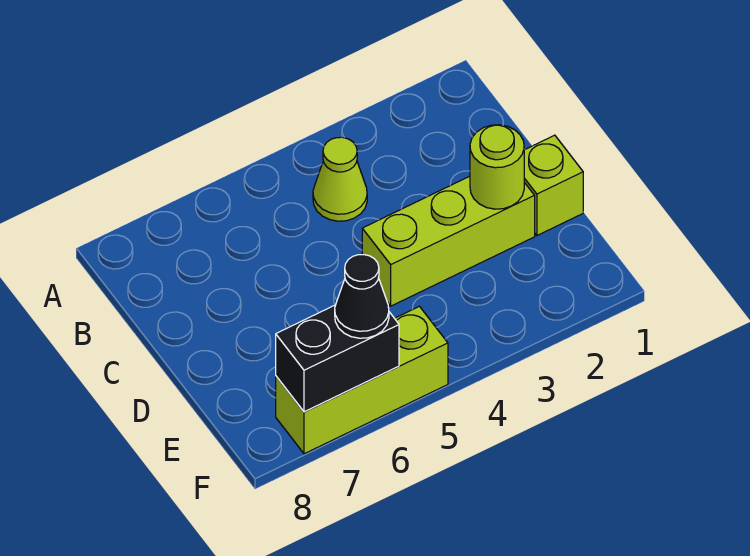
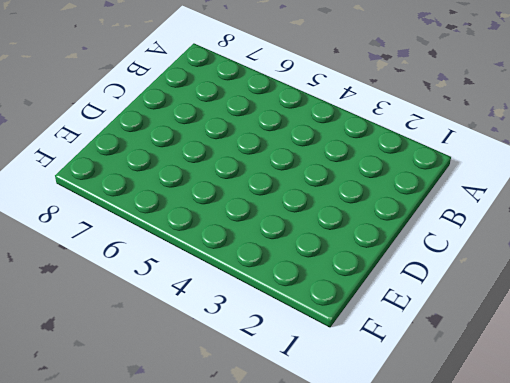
none -> lime 1x1 cone [313,137,367,221]
none -> lime 1x1 brick [524,135,583,235]

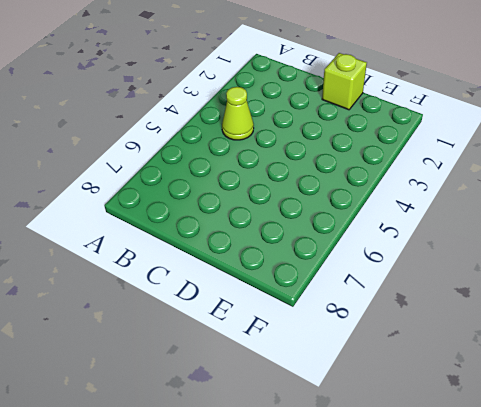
none -> lime 1x3 brick [362,176,535,306]
none -> lime 1x3 brick [276,306,448,454]

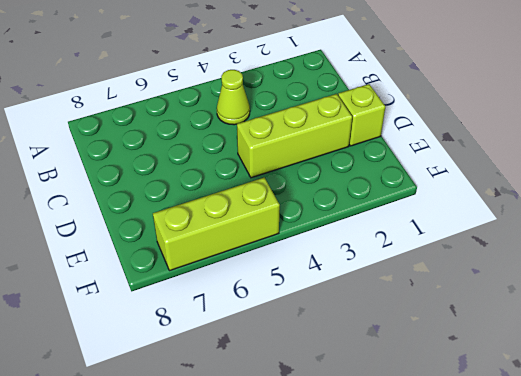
none -> lime 1x1 round brick [470,125,524,209]
none -> black 1x2 brick [276,305,399,412]

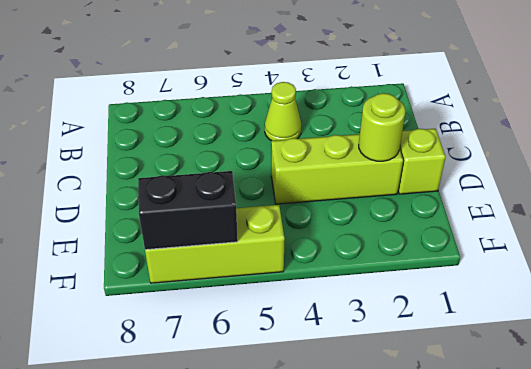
none -> black 1x1 cone [335,255,389,338]

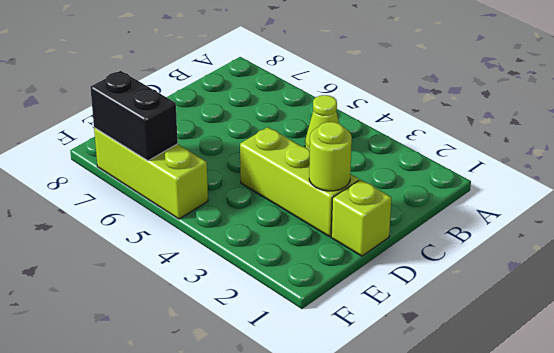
none -> black 1x1 cone [335,255,389,338]

